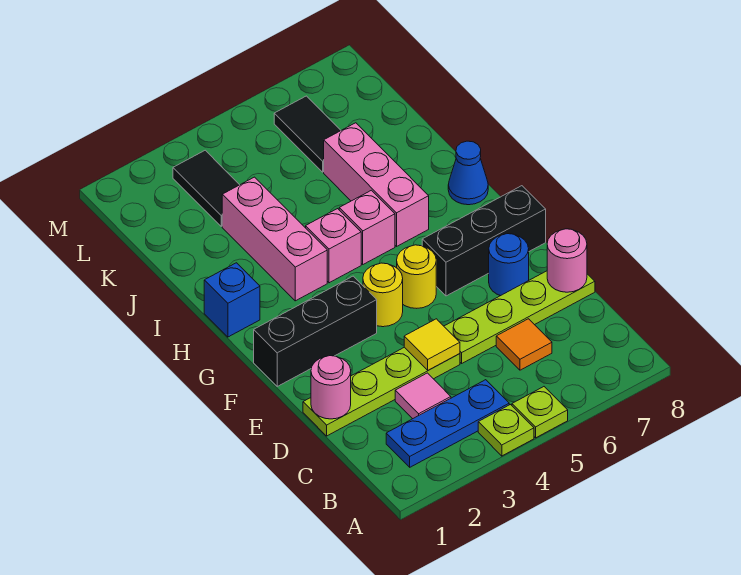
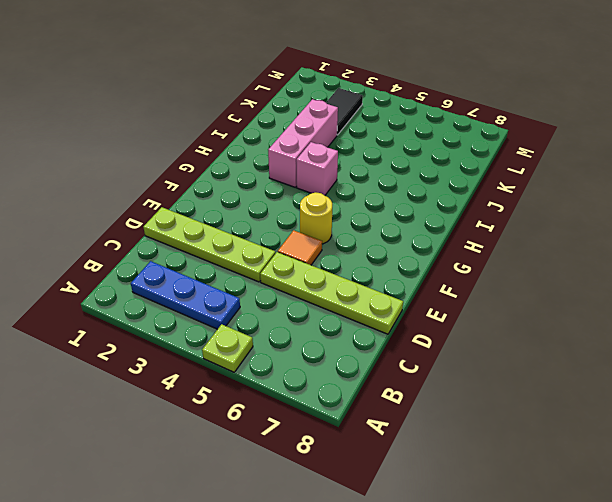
orange 1x1 tile [278,230,322,265] -> orange 1x1 tile moved to [496,319,552,370]
none -> lime 1x1 plate [478,405,534,456]
none -> pink 1x1 tile [395,373,451,419]
none -> blue 1x1 round brick [489,234,529,296]

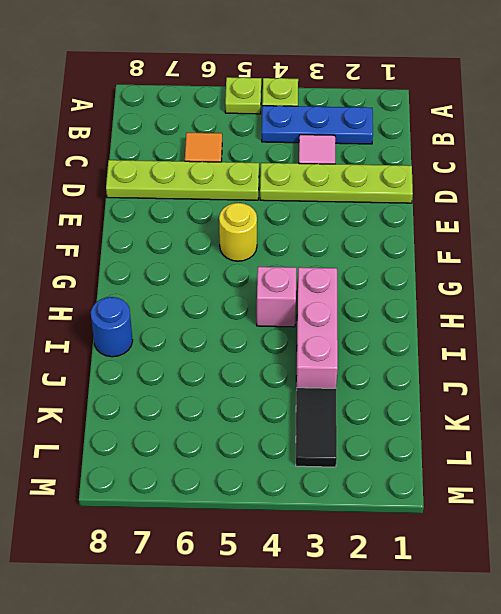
blue 1x1 round brick [91,297,133,357] -> blue 1x1 round brick moved to [489,234,529,296]
none -> black 1x3 brick [254,276,377,386]
none -> yellow 1x1 round brick [363,263,403,327]
none -> black 1x3 brick [422,186,546,296]

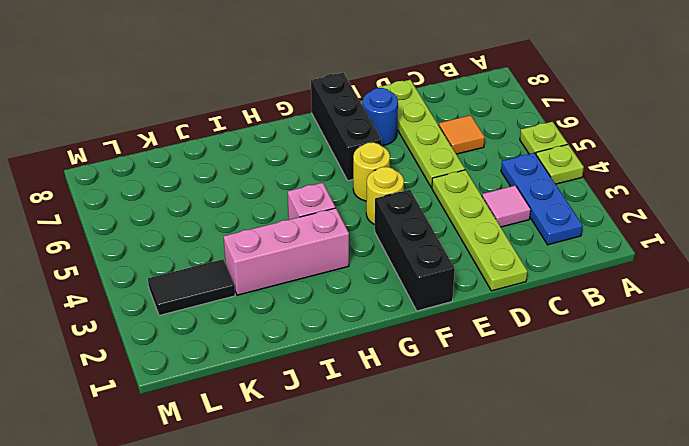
none -> blue 1x1 brick [204,263,260,337]
none -> pink 1x1 brick [339,190,395,264]
none -> pink 1x3 brick [324,123,429,246]

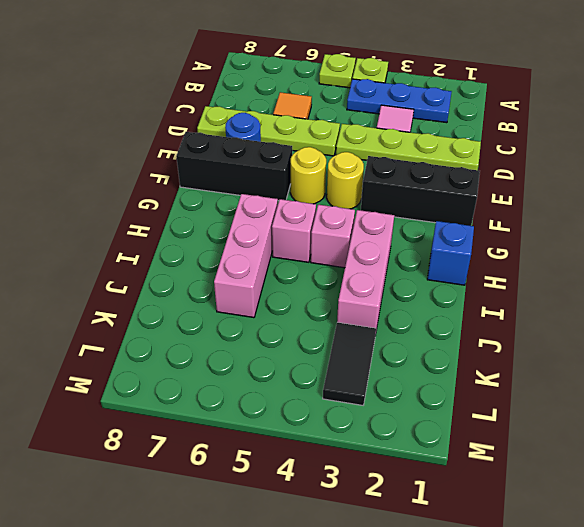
none -> blue 1x1 cone [448,141,488,205]
none -> black 1x2 tile [274,96,341,172]
none -> pink 1x1 round brick [311,356,351,419]

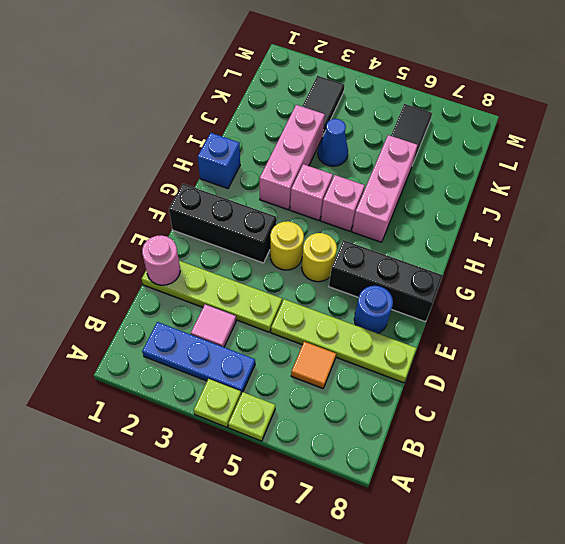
blue 1x1 cone [318,119,348,166] -> blue 1x1 cone moved to [448,141,488,205]
none -> yellow 1x1 tile [404,319,460,370]
none -> pink 1x1 round brick [547,229,587,292]

